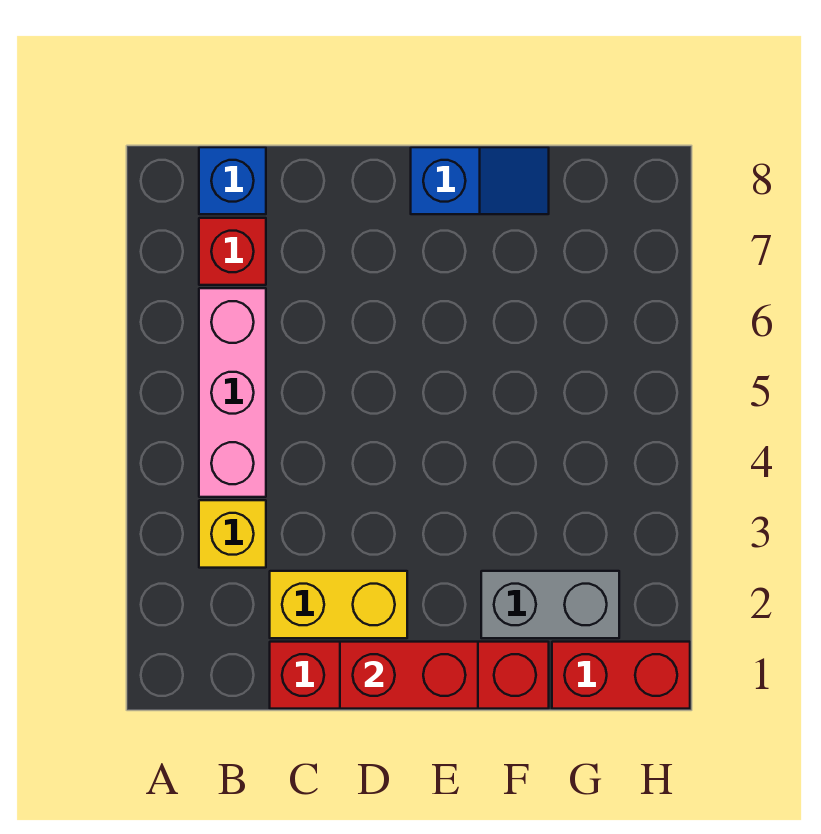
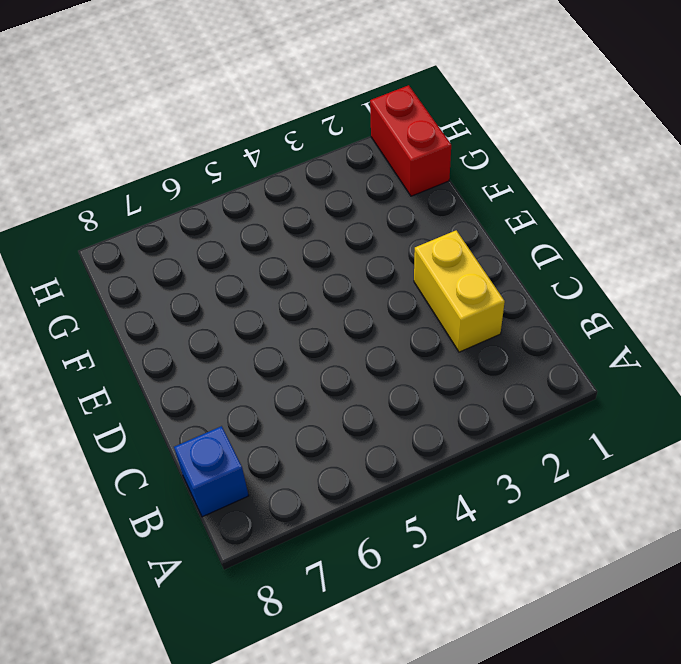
none -> yellow 1x1 brick [199,500,266,568]
none -> pink 1x3 brick [199,288,266,497]

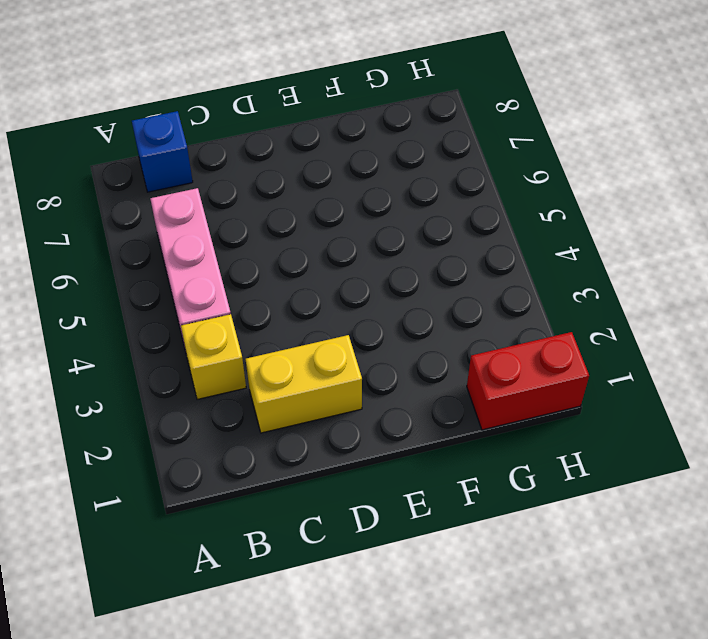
none -> red 1x1 brick [199,218,266,285]
none -> red 1x4 brick [270,642,549,709]

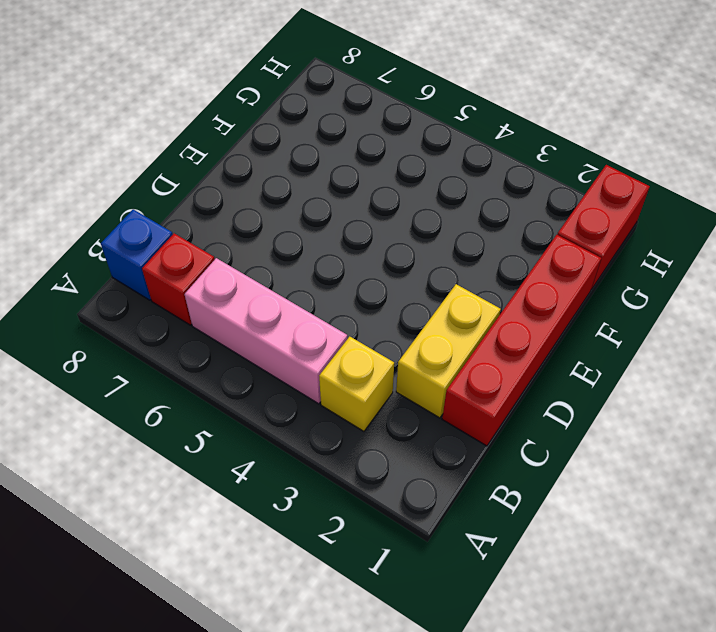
none -> blue 1x2 slope [411,147,549,214]
none -> grey 1x2 brick [481,571,619,638]

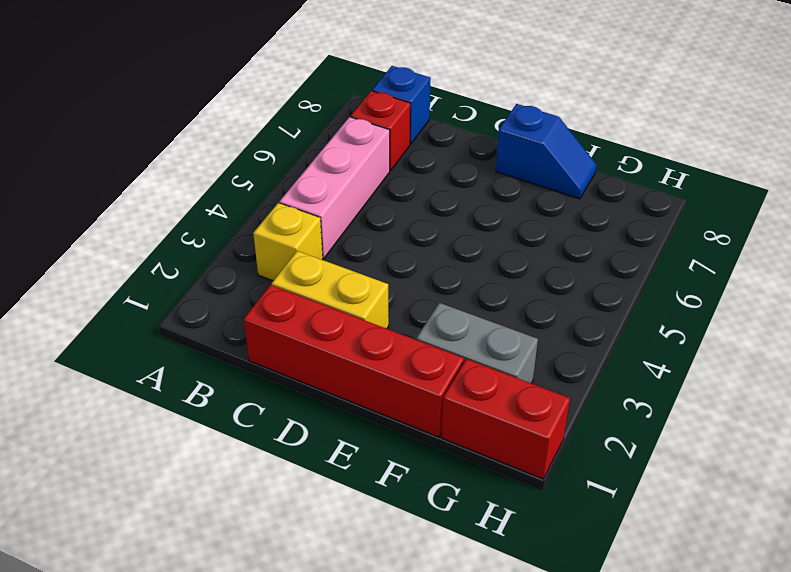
none -> red 1x2 brick [340,642,478,709]

